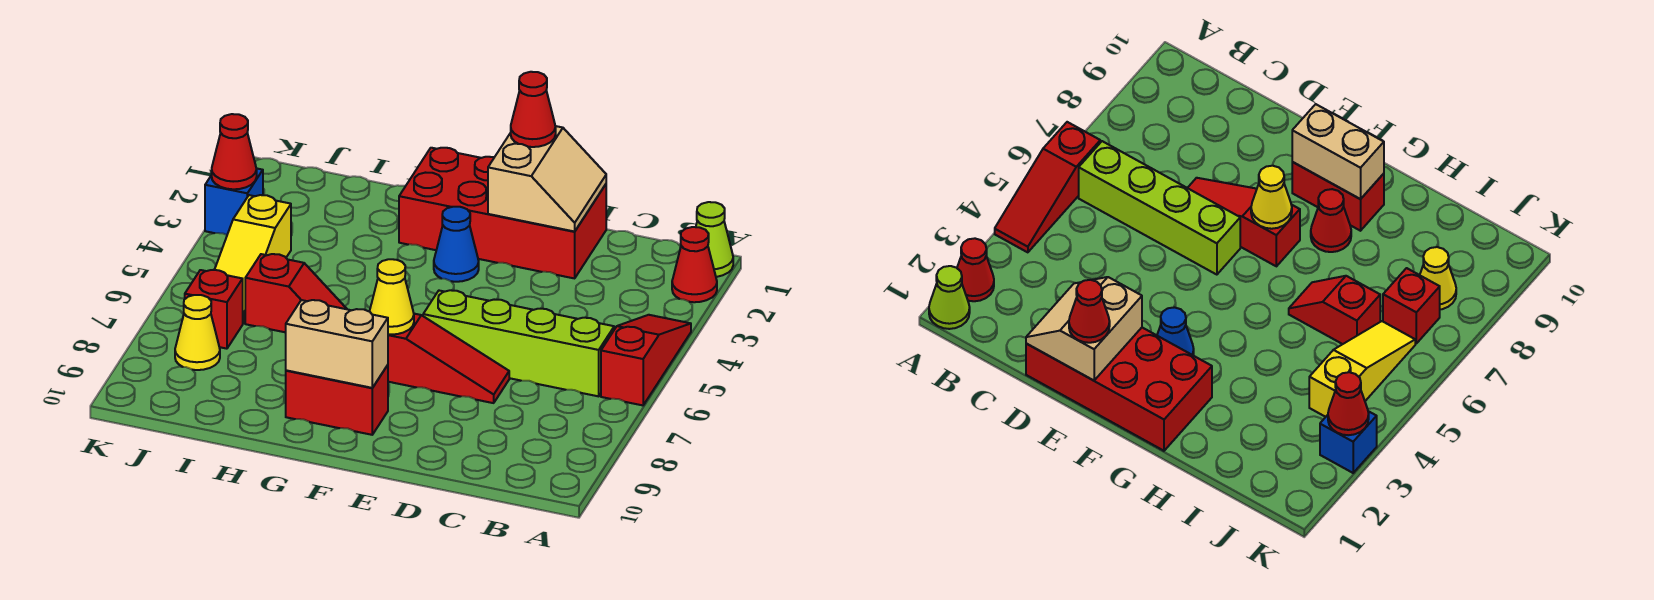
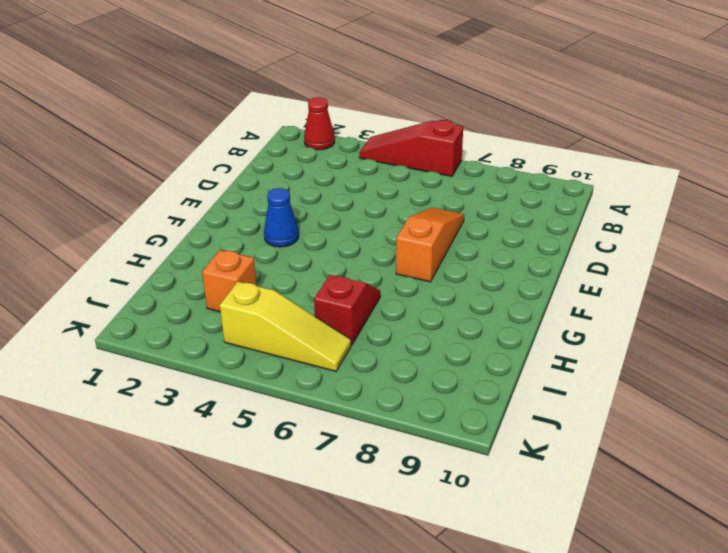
orange 1x3 slope [396,208,464,282] -> red 1x3 slope [388,314,509,403]
orange 1x1 brick [202,250,256,312] -> none
none -> lime 1x1 cone [696,202,733,277]
none -> lime 1x4 brick [423,290,614,396]
none -> red 2x4 brick [399,148,606,278]

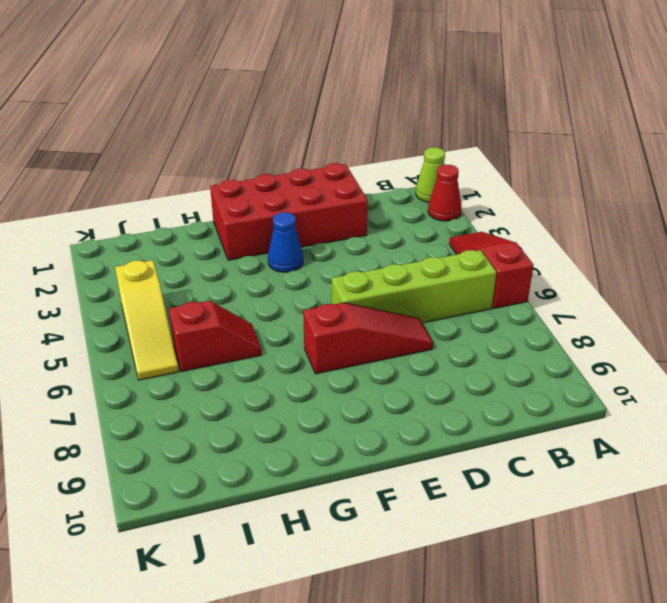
none -> red 1x2 brick [286,365,388,435]
none -> red 1x1 cone [1311,189,1351,252]
none -> red 1x1 brick [185,270,243,349]

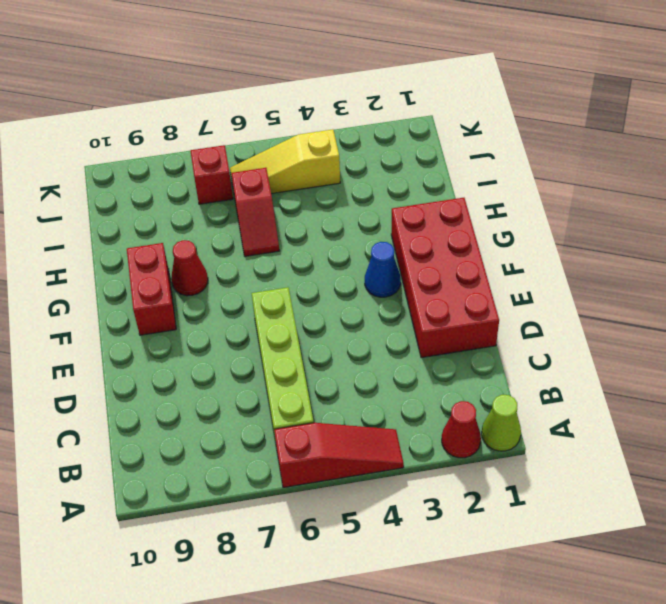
none -> red 1x3 slope [388,314,509,403]
none -> yellow 1x1 cone [175,295,220,370]
none -> blue 1x1 brick [205,168,263,235]

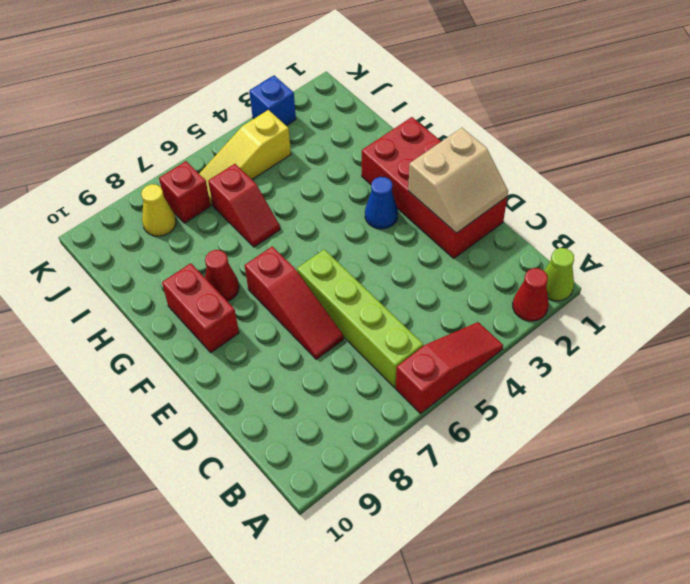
none -> yellow 1x1 cone [369,259,414,335]
none -> tan 1x2 brick [286,300,388,388]
none -> red 1x1 cone [212,114,257,189]

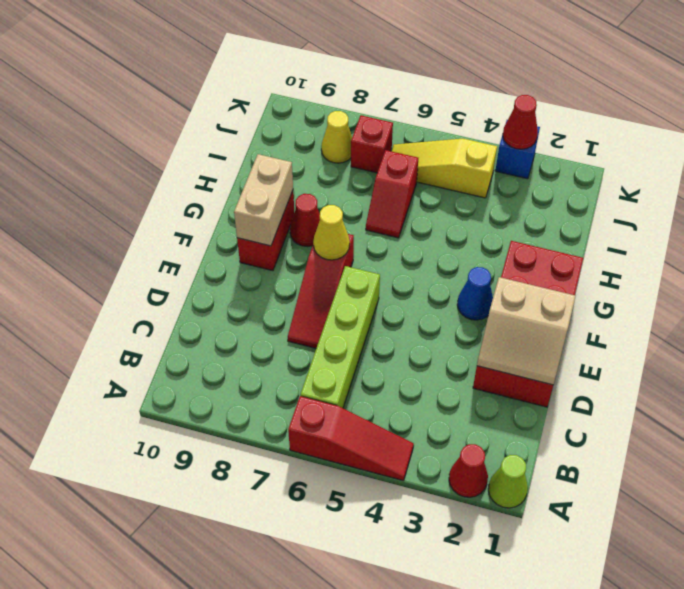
none -> red 1x1 cone [511,72,556,147]

